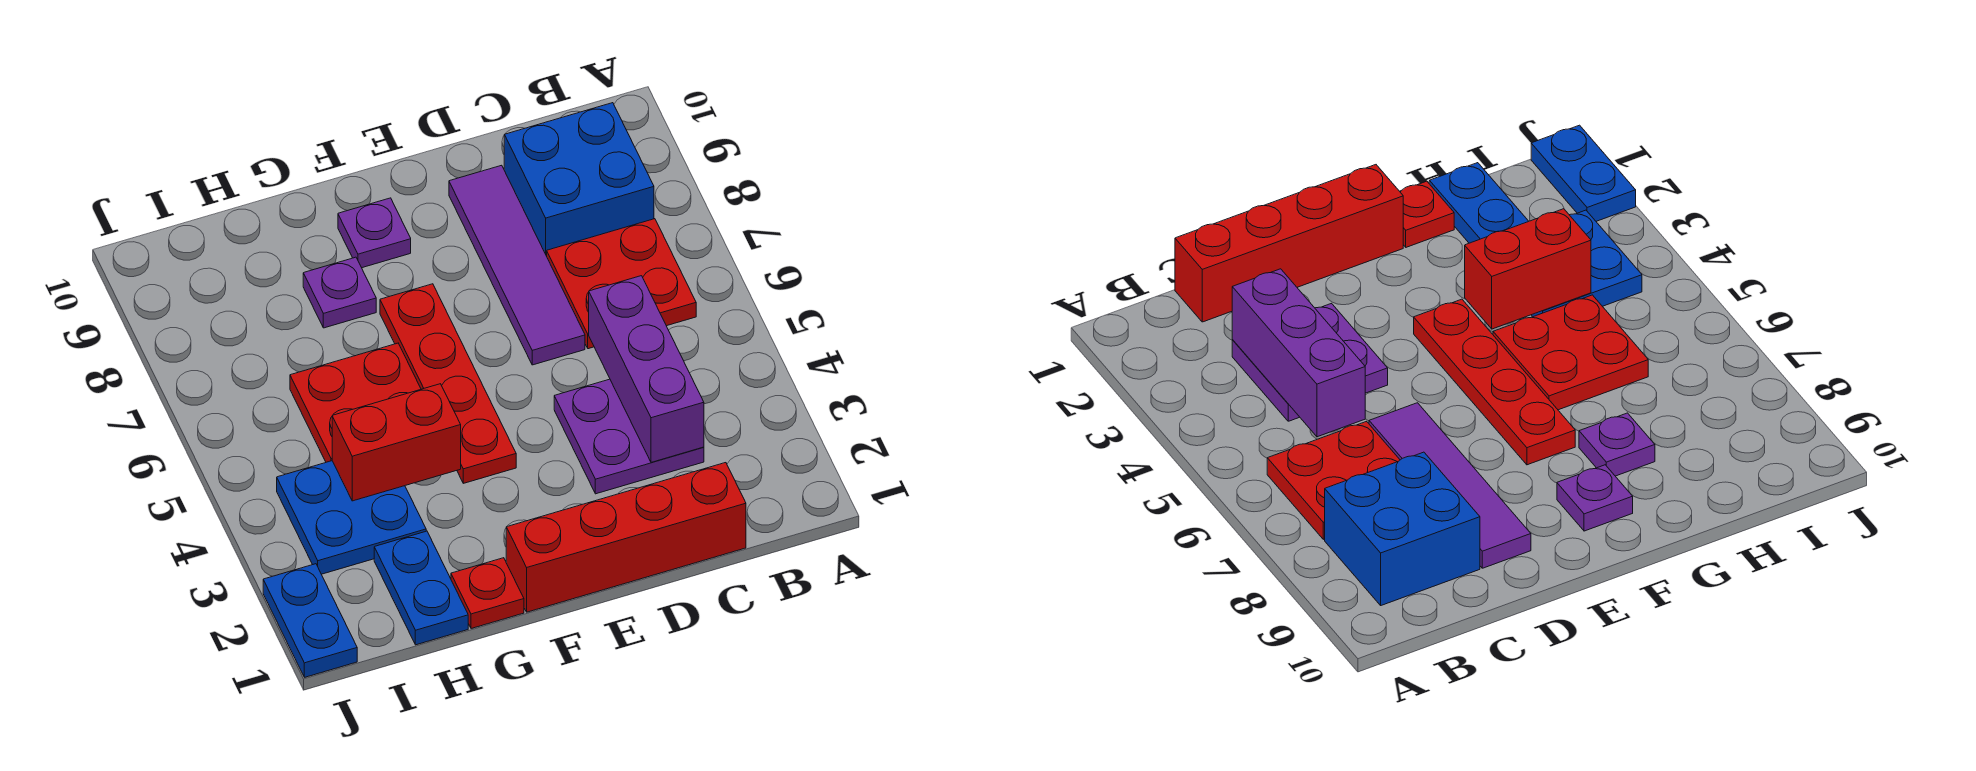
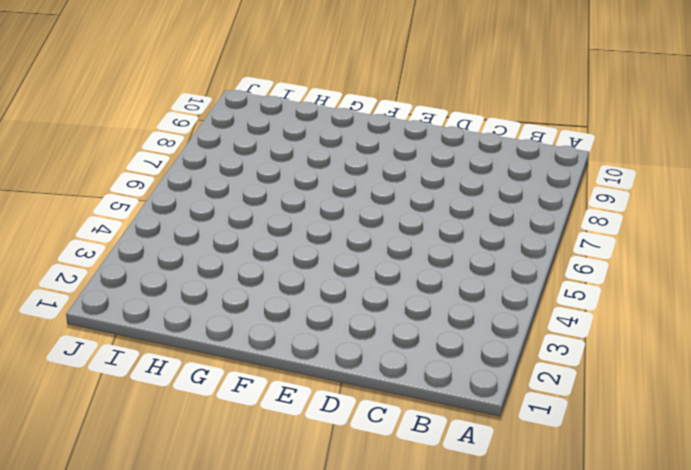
none -> red 2x2 plate [547,219,696,349]
none -> blue 2x2 brick [504,103,654,256]
none -> red 1x4 brick [506,463,746,612]

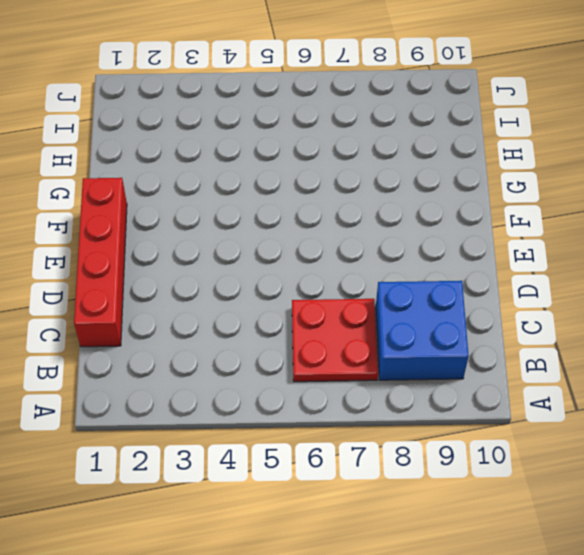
none -> purple 2x2 plate [554,379,704,494]
none -> purple 1x4 tile [449,165,585,365]
none -> red 1x4 plate [380,284,516,483]

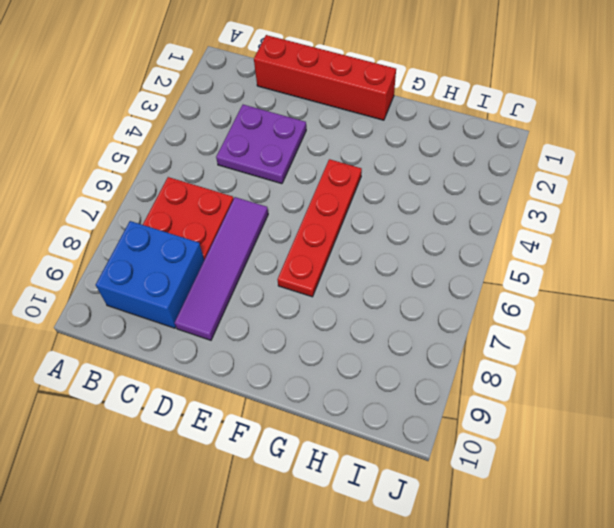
none -> purple 1x1 plate [338,198,411,268]
none -> red 1x1 plate [451,558,524,629]
none -> red 2x2 plate [290,343,421,462]

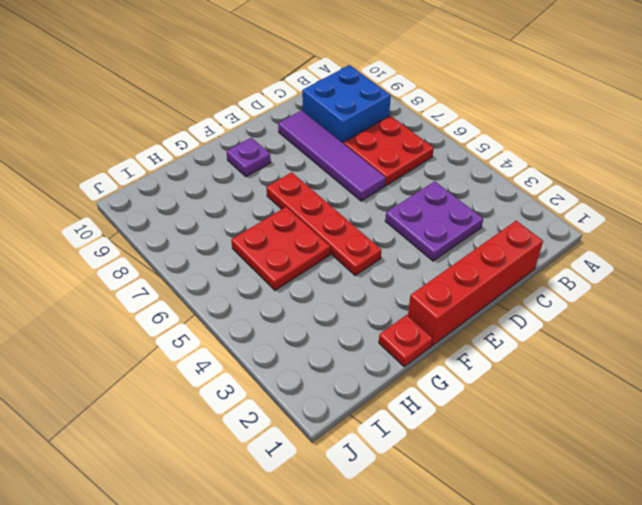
none -> purple 1x1 plate [303,257,376,328]
none -> blue 1x2 plate [374,531,468,645]
none -> blue 2x2 plate [277,461,426,574]

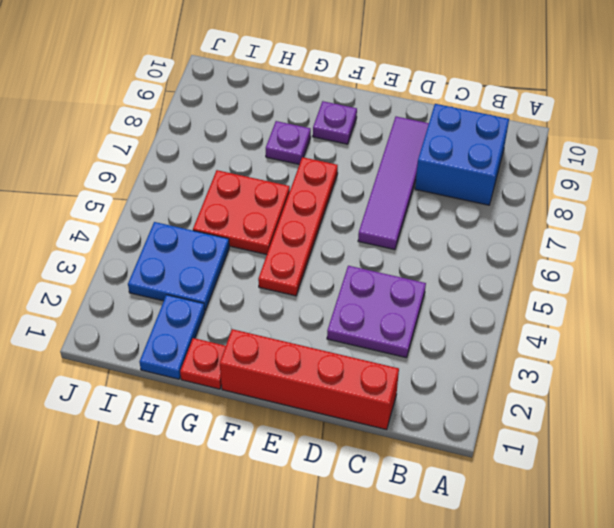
none -> red 2x2 plate [547,219,696,349]
none -> blue 1x2 plate [263,564,357,677]
none -> purple 1x3 brick [589,276,704,462]

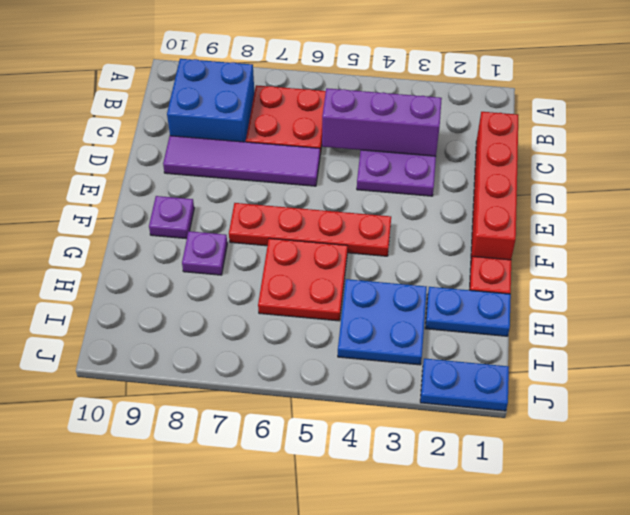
none -> red 1x2 brick [332,384,461,501]

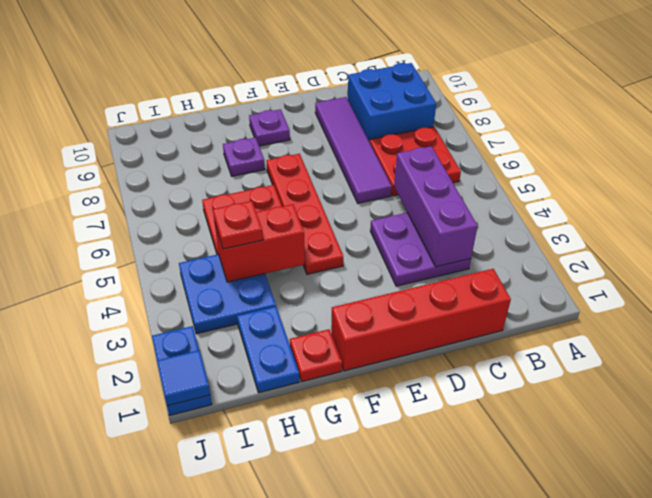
red 1x1 plate [213,201,263,249] -> none
blue 1x1 tile [157,350,210,406] -> none

